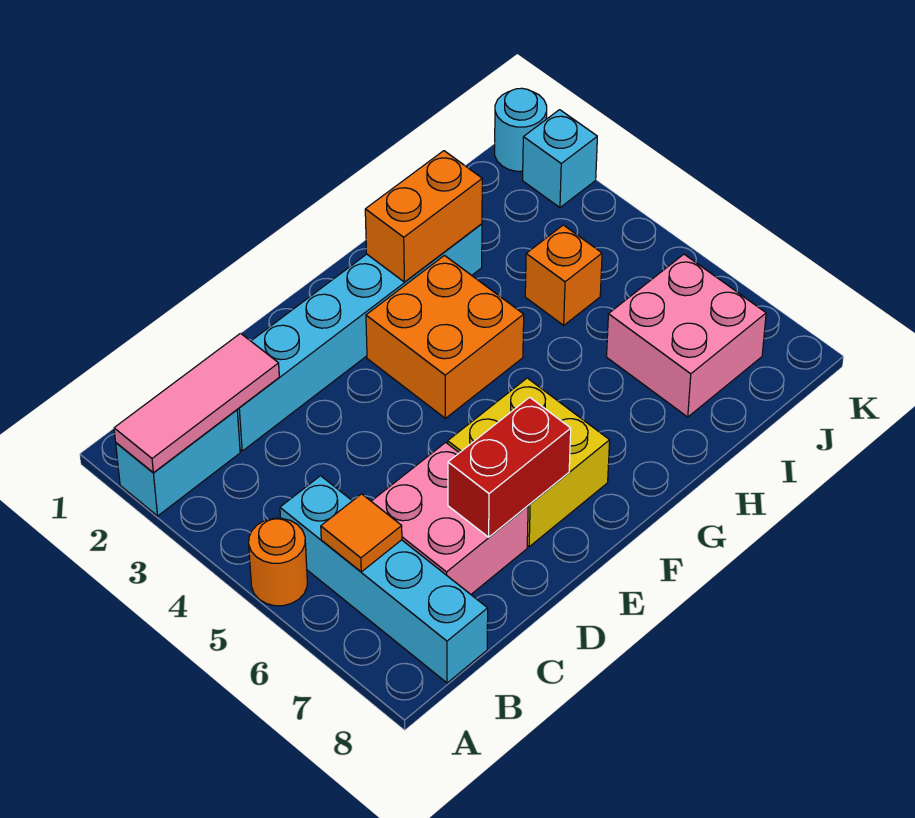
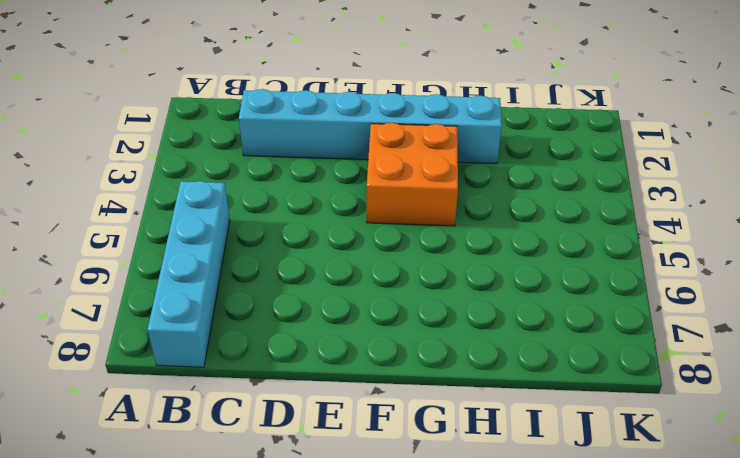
none -> cyan 1x2 brick [116,410,240,516]
none -> orange 1x1 round brick [249,518,307,606]
none -> pink 2x2 brick [371,442,528,594]

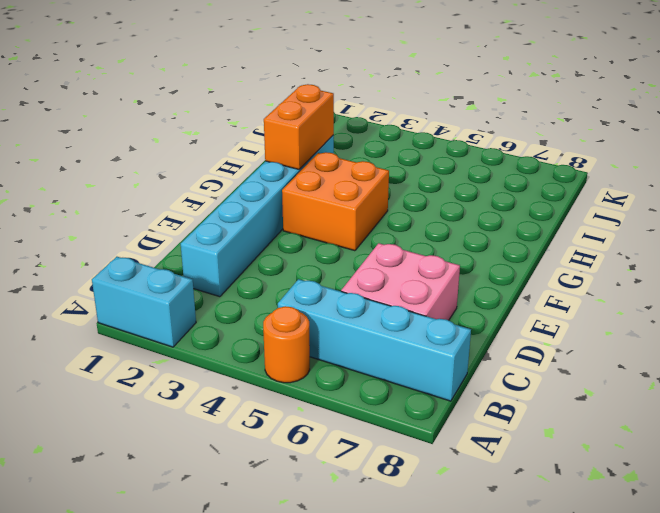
cyan 1x2 brick [92,257,196,347] -> cyan 1x2 brick turned to [116,410,240,516]
none -> yellow 2x2 brick [448,378,610,547]
none -> orange 1x1 brick [525,225,602,325]
none -> pink 2x2 brick [607,254,766,417]

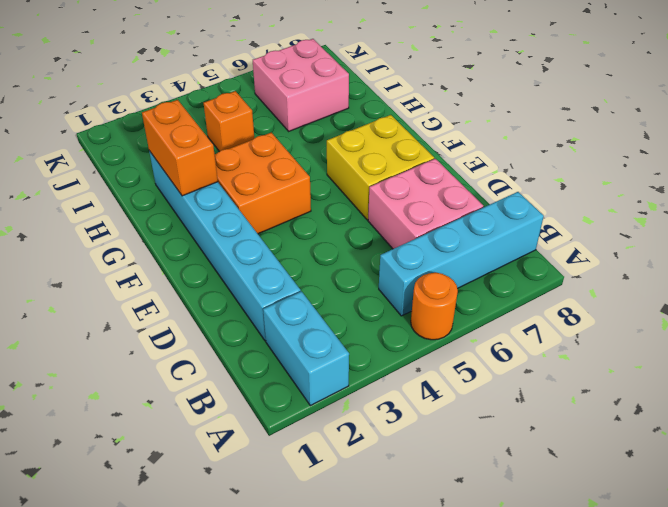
none -> cyan 1x1 round brick [495,88,547,171]
none -> cyan 1x1 brick [523,110,597,207]
none -> pink 1x3 tile [114,333,279,473]

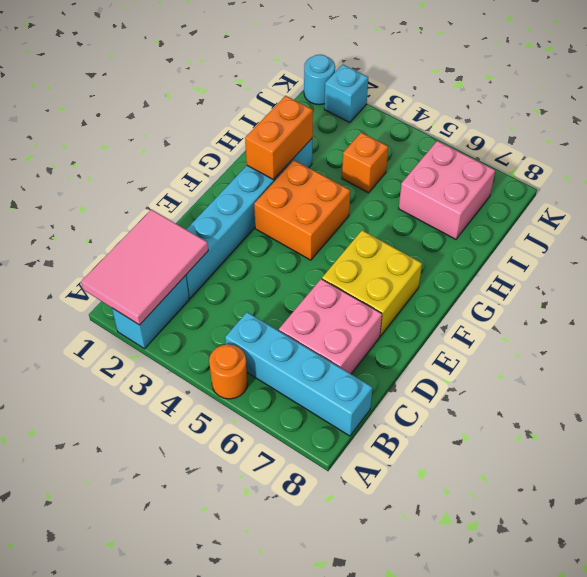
pink 2x3 tile [81,210,208,325] -> pink 1x3 tile [114,333,279,473]
none -> orange 1x1 tile [321,494,402,572]
none -> red 1x2 brick [448,397,571,537]

